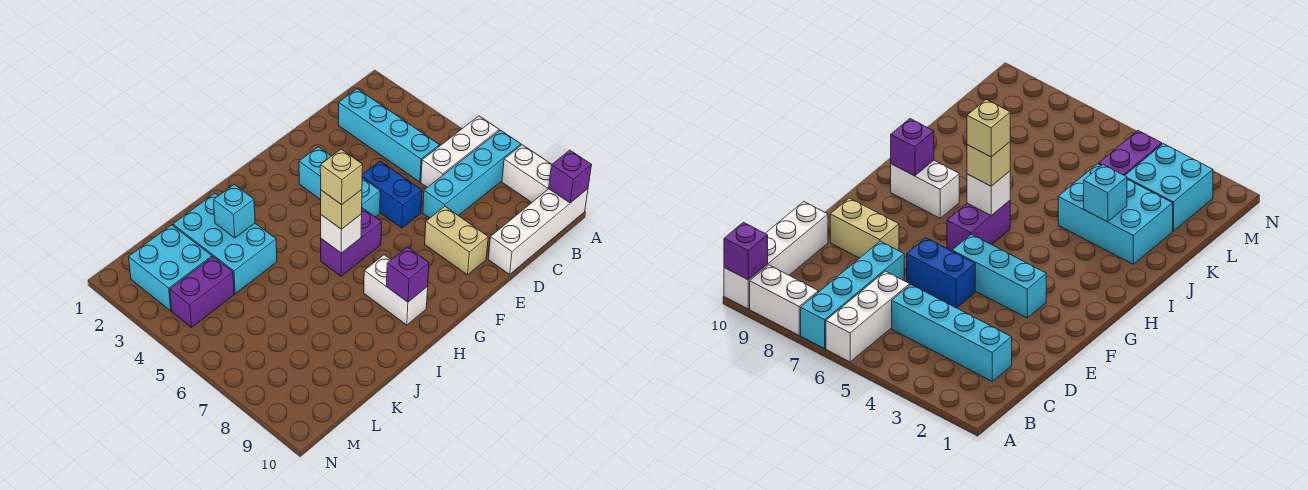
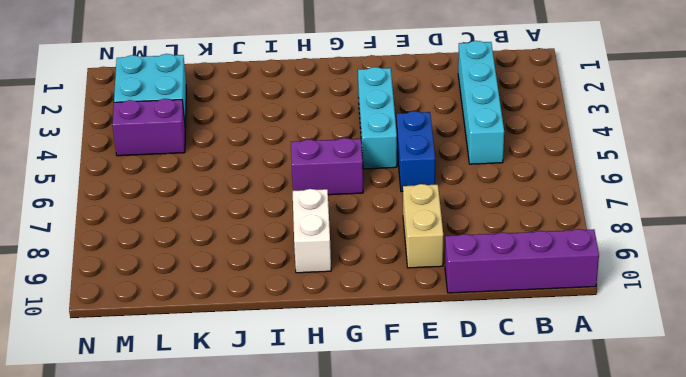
purple 1x4 brick [445,229,599,293] -> white 1x4 brick [488,189,588,274]
none -> white 1x3 brick [421,116,499,187]
none -> cyan 1x4 brick [423,130,521,218]
none -> white 1x2 brick [502,145,552,202]

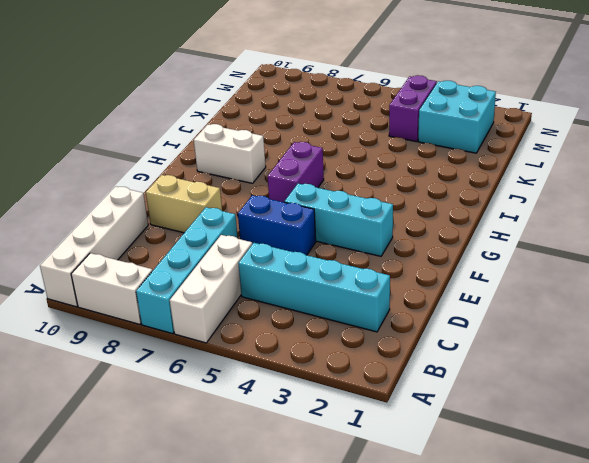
none -> cyan 2x3 brick [173,193,277,294]
none -> purple 1x1 brick [549,150,591,203]
none -> white 1x1 brick [321,214,362,253]

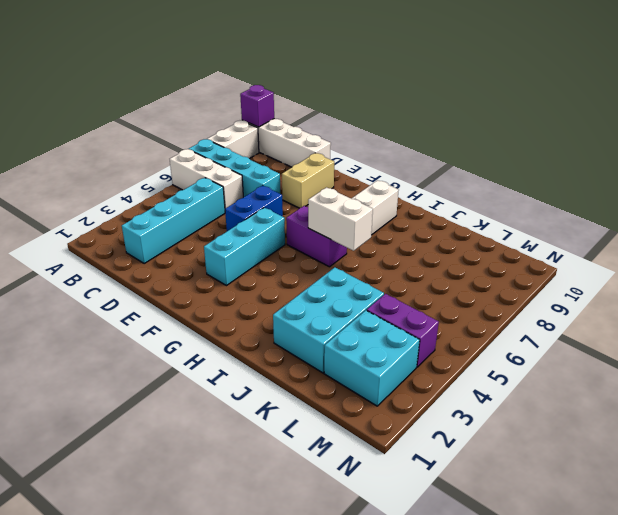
white 1x2 brick [308,187,373,251] -> white 1x1 brick [321,214,362,253]
none -> purple 1x1 brick [387,247,429,302]
none -> cyan 1x1 brick [214,185,255,238]
none -> tan 1x1 brick [321,190,362,229]

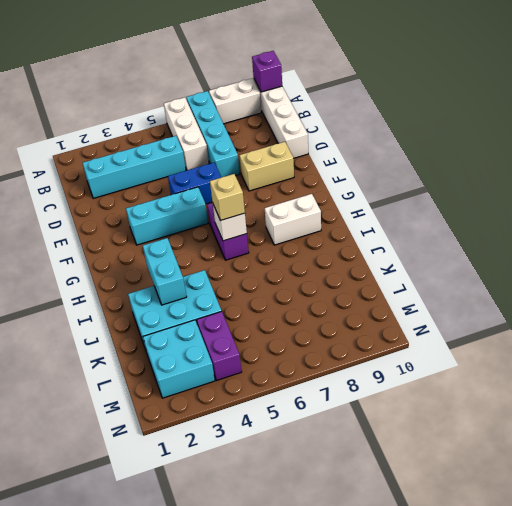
cyan 1x2 brick [143,238,187,305] -> cyan 1x1 brick [214,185,255,238]
none -> purple 1x1 brick [387,247,429,302]
none -> tan 1x1 brick [320,149,363,205]

